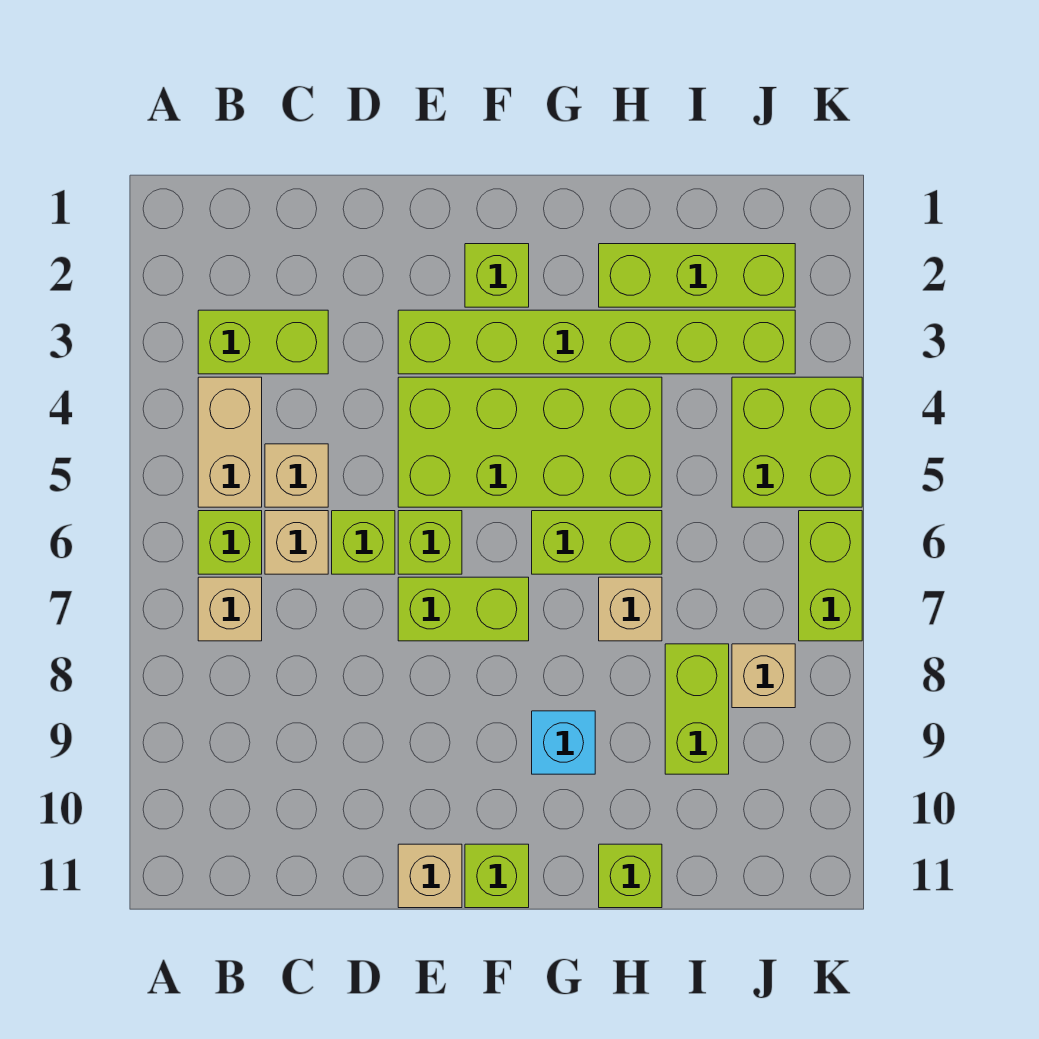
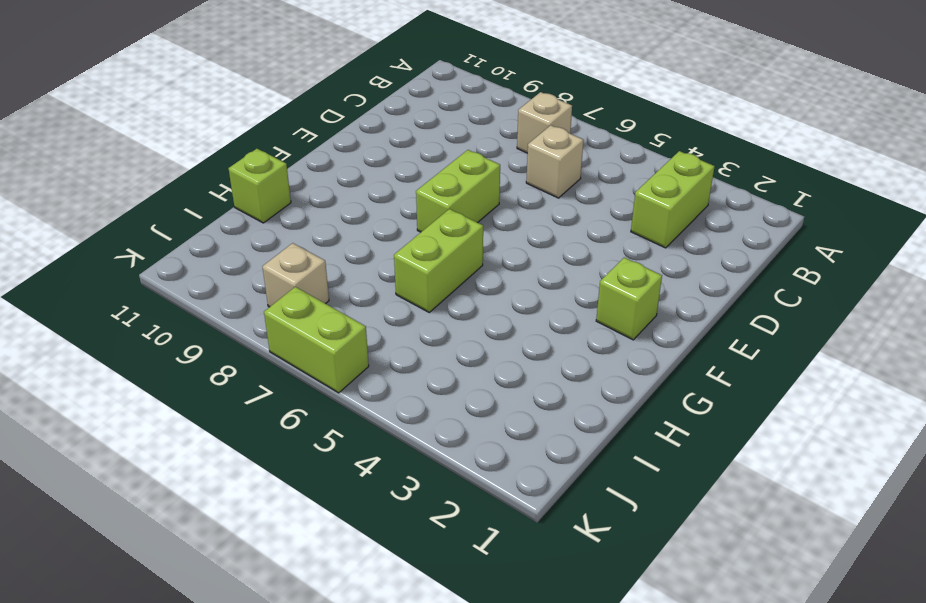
none -> tan 1x2 brick [198,377,262,507]
none -> lime 1x1 brick [198,511,262,574]
none -> tan 1x1 brick [265,444,328,507]

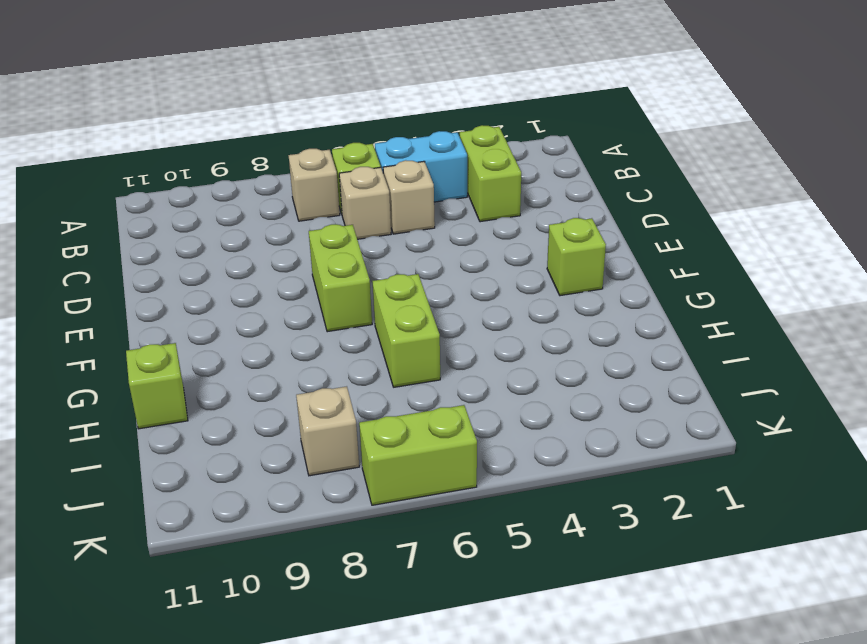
cyan 1x2 brick [375,131,467,202] -> tan 1x2 brick [198,377,262,507]
none -> lime 1x1 brick [332,511,395,574]
none -> lime 1x6 brick [398,310,795,374]
none -> lime 2x4 brick [398,377,662,507]

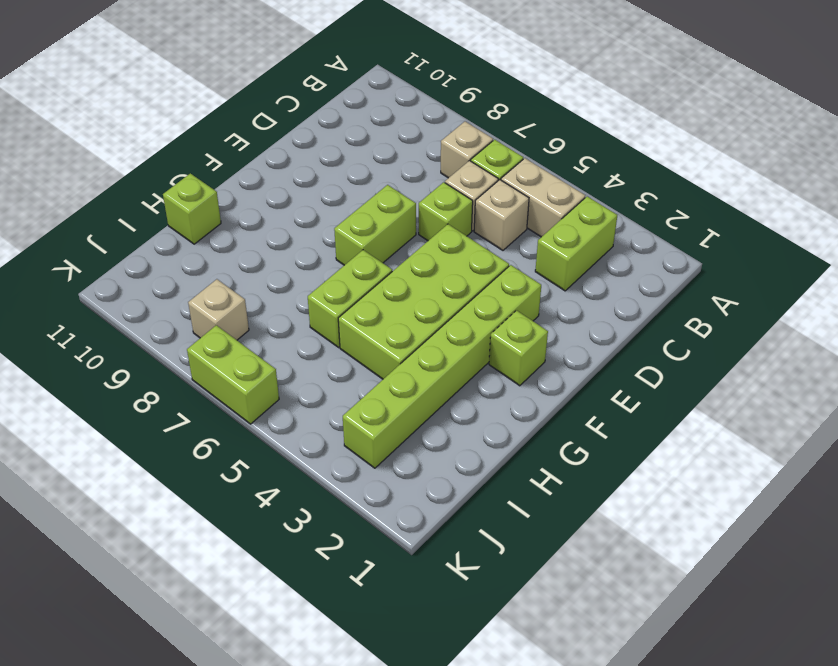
none -> lime 1x1 brick [398,511,462,574]
none -> tan 1x1 brick [398,844,462,908]
none -> lime 1x1 brick [465,844,529,908]

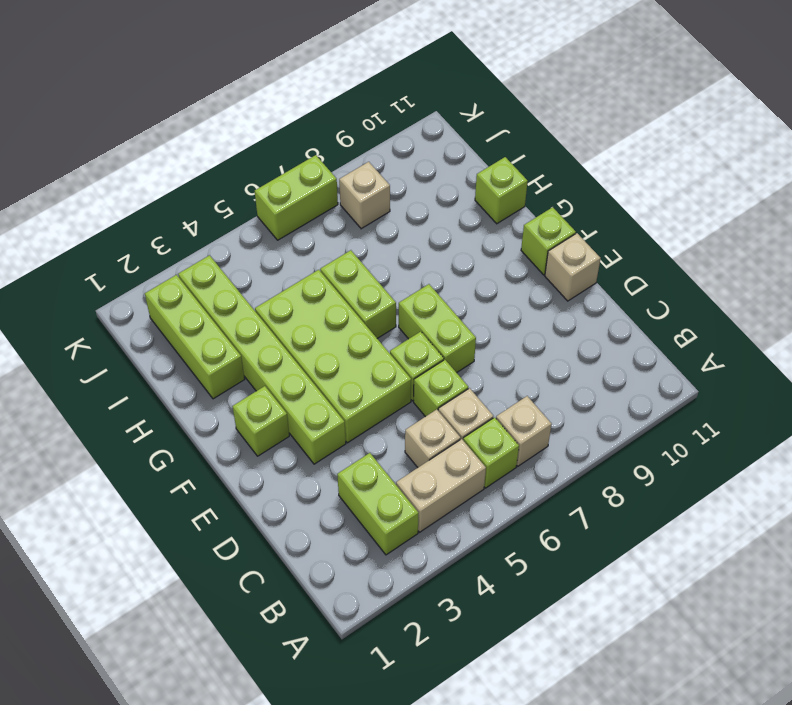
none -> cyan 1x1 brick [532,711,595,774]
none -> tan 1x1 brick [599,577,662,641]
none -> lime 1x2 brick [665,644,729,774]

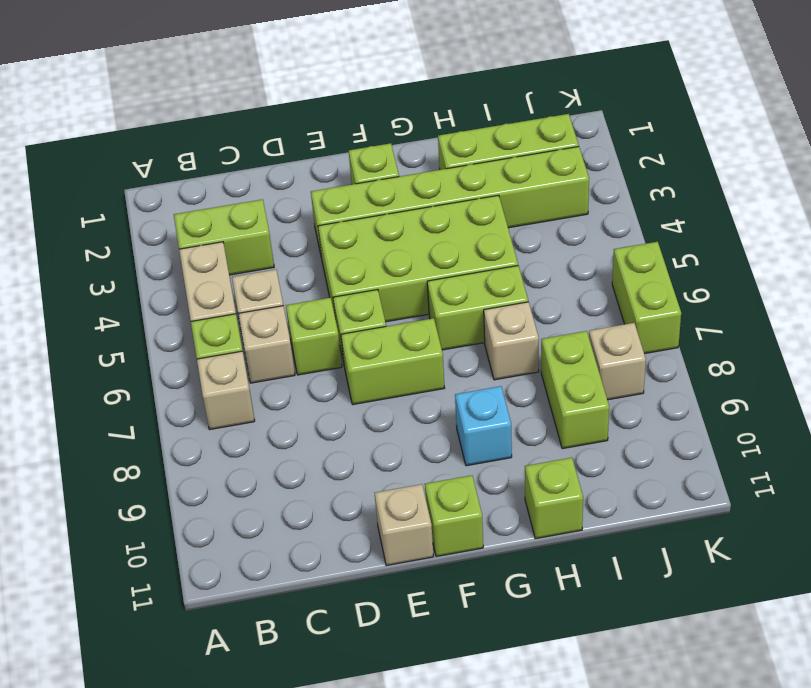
none -> lime 2x2 brick [732,377,862,507]

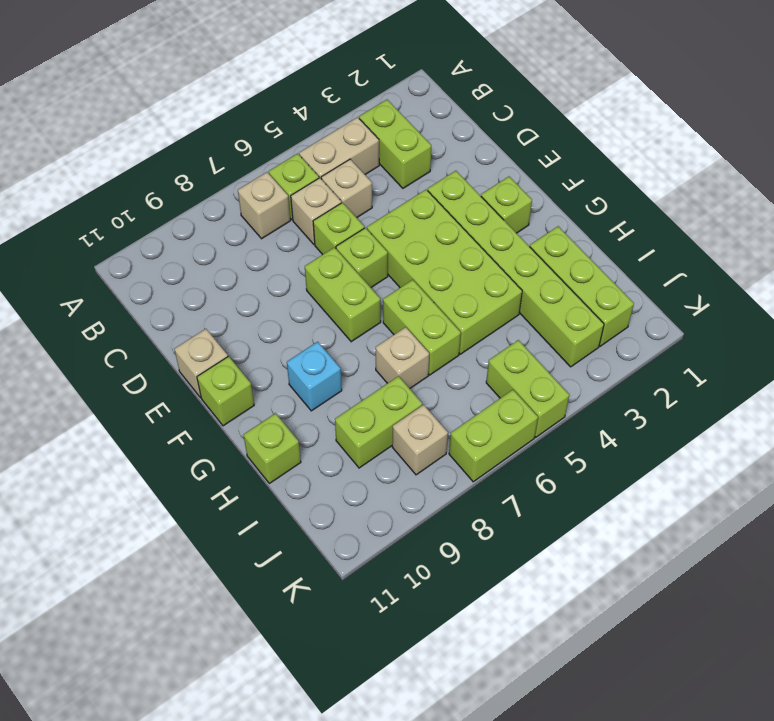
lime 1x2 brick [486,340,569,437] -> lime 2x2 brick [732,377,862,507]

